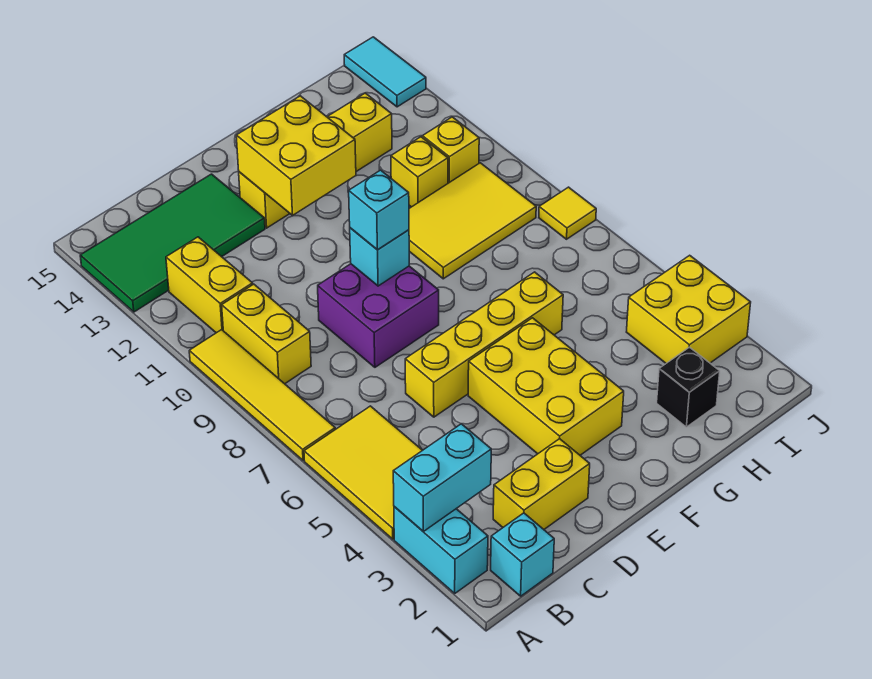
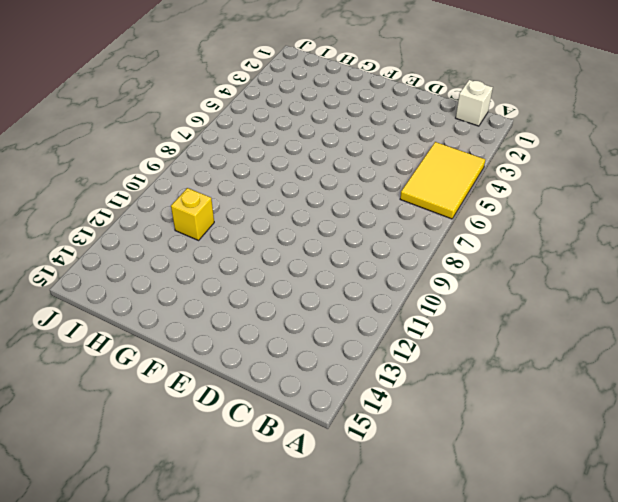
white 1x1 brick [456,80,493,126] -> cyan 1x1 brick [491,513,554,596]
none -> cyan 1x2 brick [394,507,488,593]
none -> yellow 1x4 tile [189,330,335,461]
none -> green 2x4 tile [80,174,265,312]

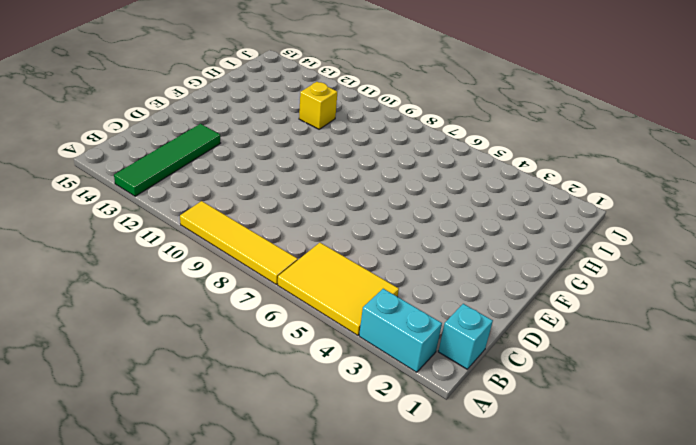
green 1x4 tile [114,124,220,196] -> green 2x4 tile [80,174,265,312]
none -> yellow 1x2 brick [222,284,311,384]
none -> yellow 1x2 brick [166,237,253,333]
none -> yellow 1x2 brick [493,439,590,529]

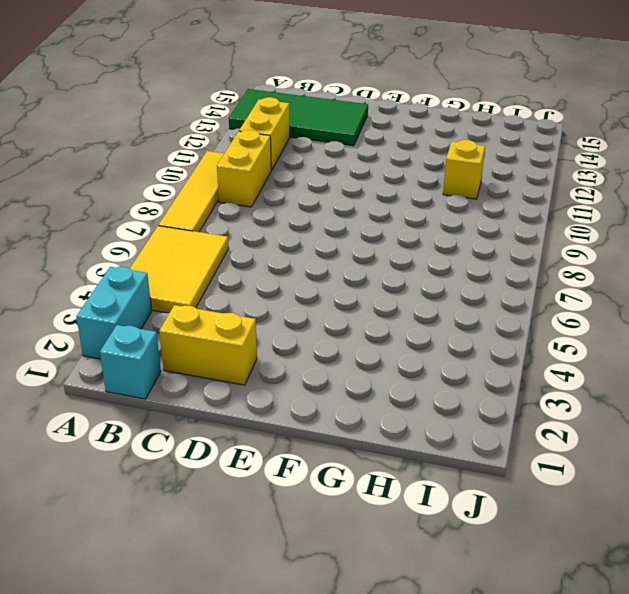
none -> yellow 1x4 brick [405,272,563,417]
none -> purple 2x2 brick [318,264,439,367]
none -> yellow 2x3 brick [468,318,624,455]

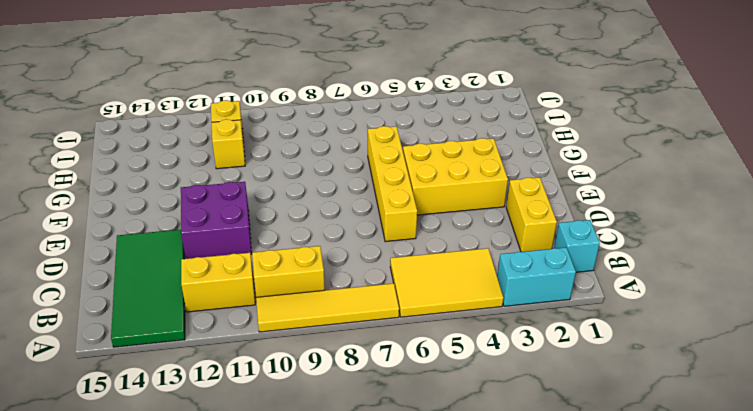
purple 2x2 brick [181,182,252,259] -> purple 2x2 brick moved to [318,264,439,367]
none -> yellow 1x4 brick [239,93,392,228]
none -> yellow 2x3 tile [409,163,536,279]
none -> black 1x1 brick [657,347,720,427]

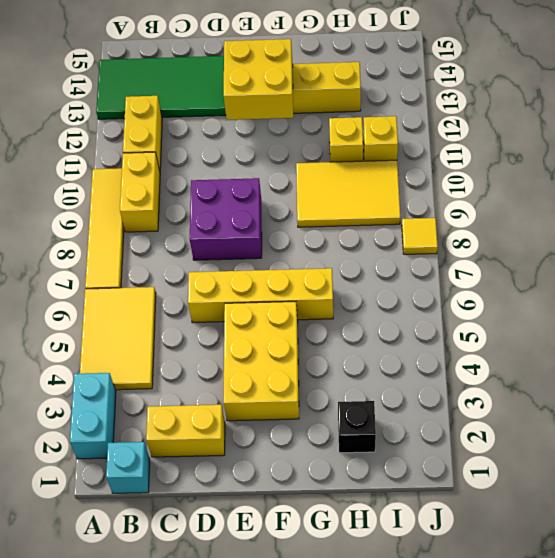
none -> yellow 2x2 brick [627,255,751,363]
none -> cyan 1x2 tile [344,37,426,107]
none -> cyan 1x2 brick [393,424,491,531]

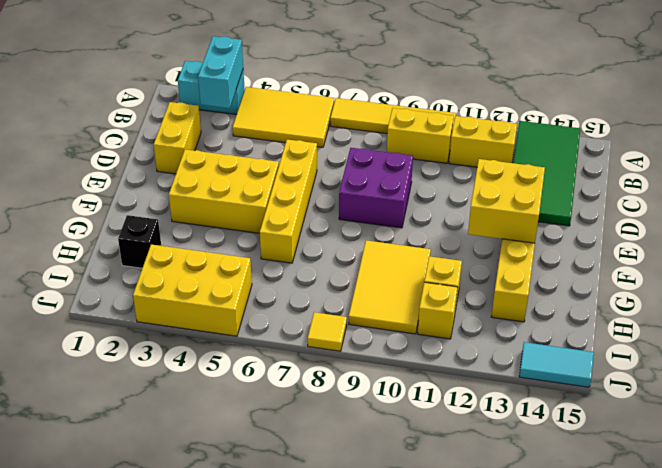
yellow 2x3 brick [133,245,252,336] -> yellow 2x2 brick [627,255,751,363]
none -> cyan 1x1 brick [491,513,554,596]
none -> cyan 1x1 brick [350,228,409,286]
none -> cyan 1x1 brick [349,170,409,250]

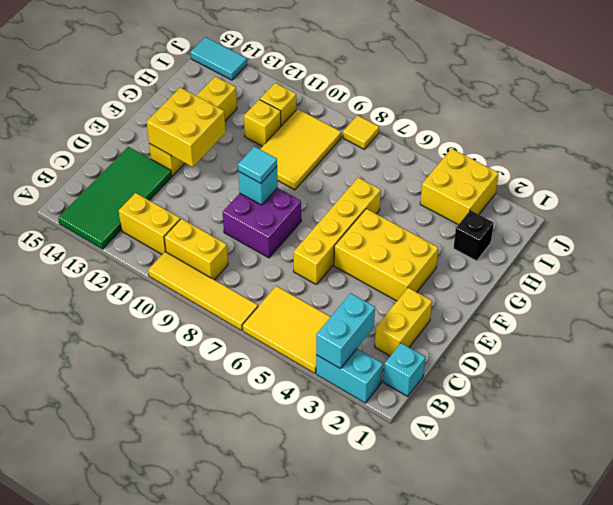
cyan 1x1 tile [238,146,277,183] -> cyan 1x1 brick [349,170,409,250]

